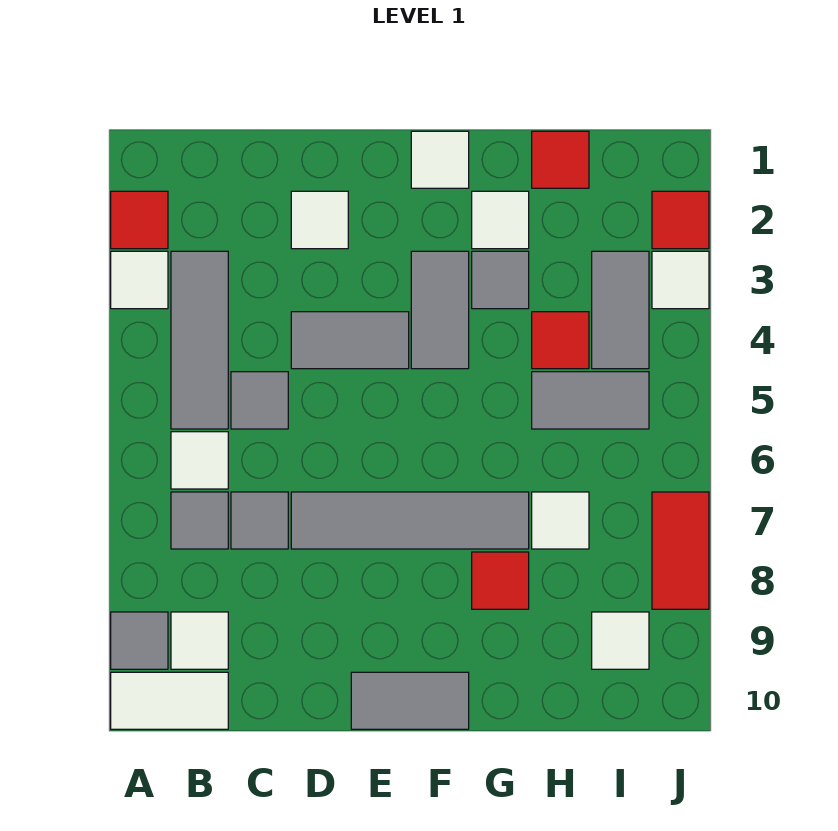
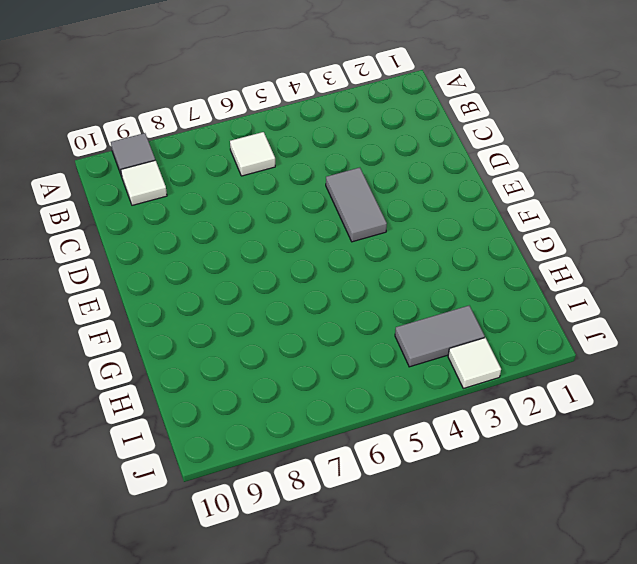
none -> red 1x1 tile [111,191,168,249]
none -> white 1x1 tile [111,251,168,309]
none -> white 1x2 tile [111,672,228,729]

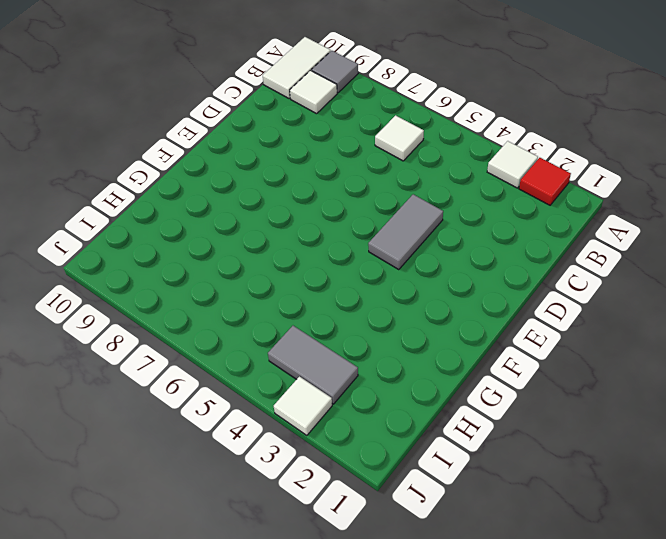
none -> grey 1x3 tile [171,251,228,429]
none -> grey 1x1 tile [171,492,228,549]
none -> grey 1x1 tile [231,372,288,429]

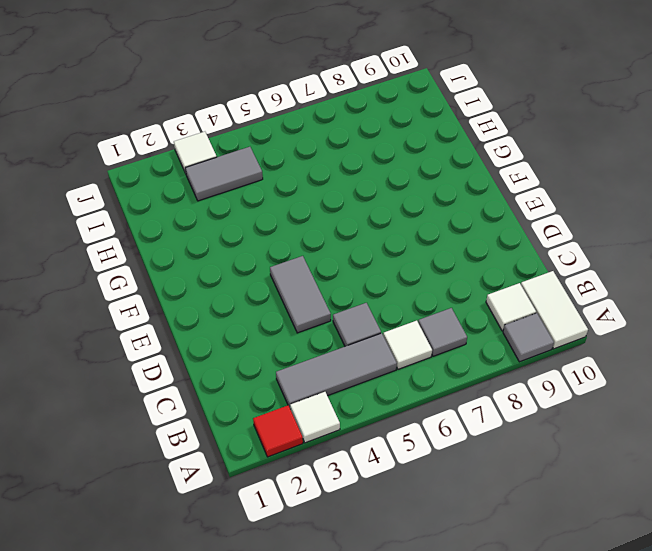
none -> grey 1x1 tile [231,492,288,549]
none -> white 1x1 tile [291,191,348,249]
none -> grey 1x4 tile [291,492,529,549]

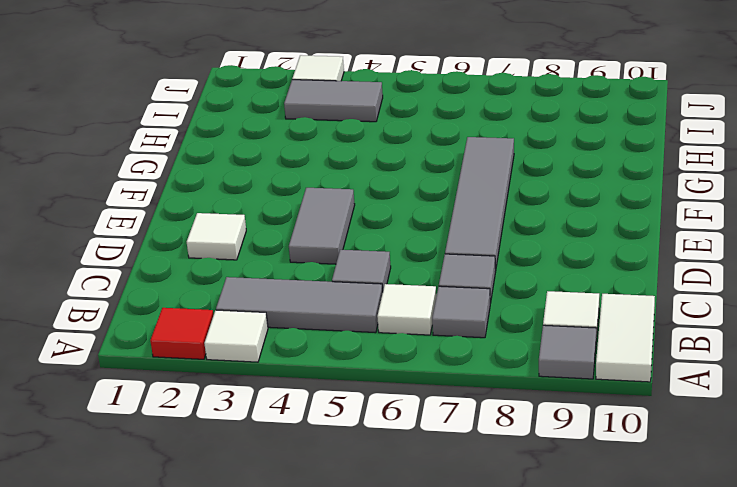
none -> grey 1x2 tile [351,672,469,729]
none -> white 1x1 tile [411,131,469,188]
none -> grey 1x2 tile [411,251,469,369]

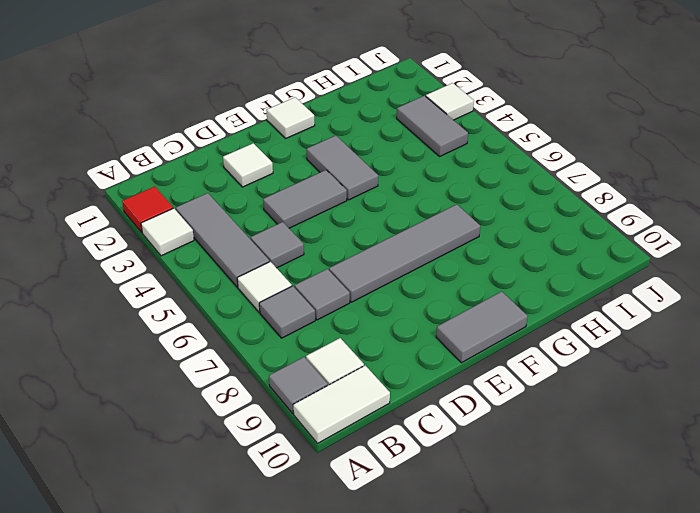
none -> white 1x1 tile [472,191,529,249]
none -> grey 1x1 tile [472,251,529,309]
none -> red 1x1 tile [472,552,529,609]

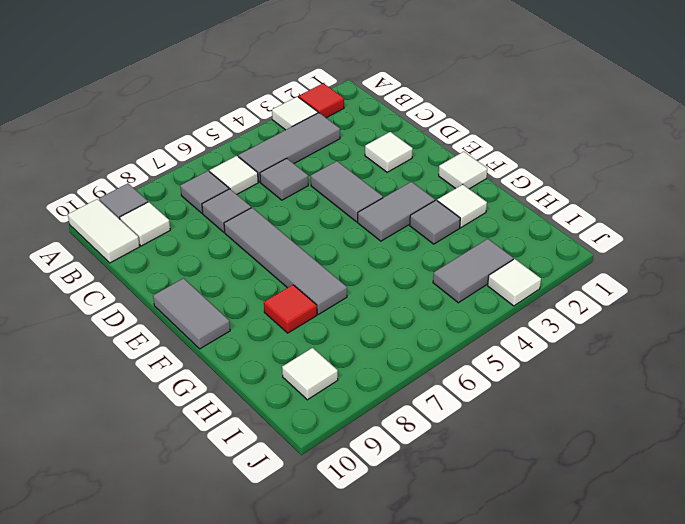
none -> red 1x1 tile [532,131,589,188]
none -> red 1x1 tile [532,312,589,369]
none -> grey 1x2 tile [532,372,649,429]

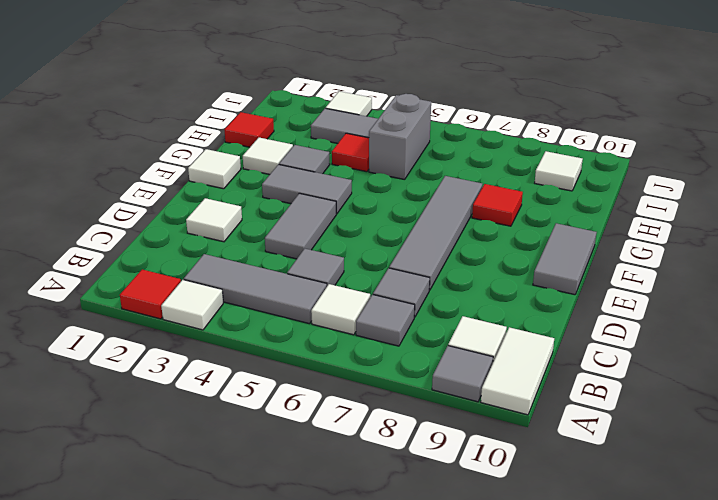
grey 1x2 brick [369,94,431,180] -> grey 1x2 tile [532,372,649,429]
none -> white 1x1 tile [532,492,589,549]
none -> red 1x1 tile [652,191,709,249]
none -> red 1x2 tile [652,492,709,609]

